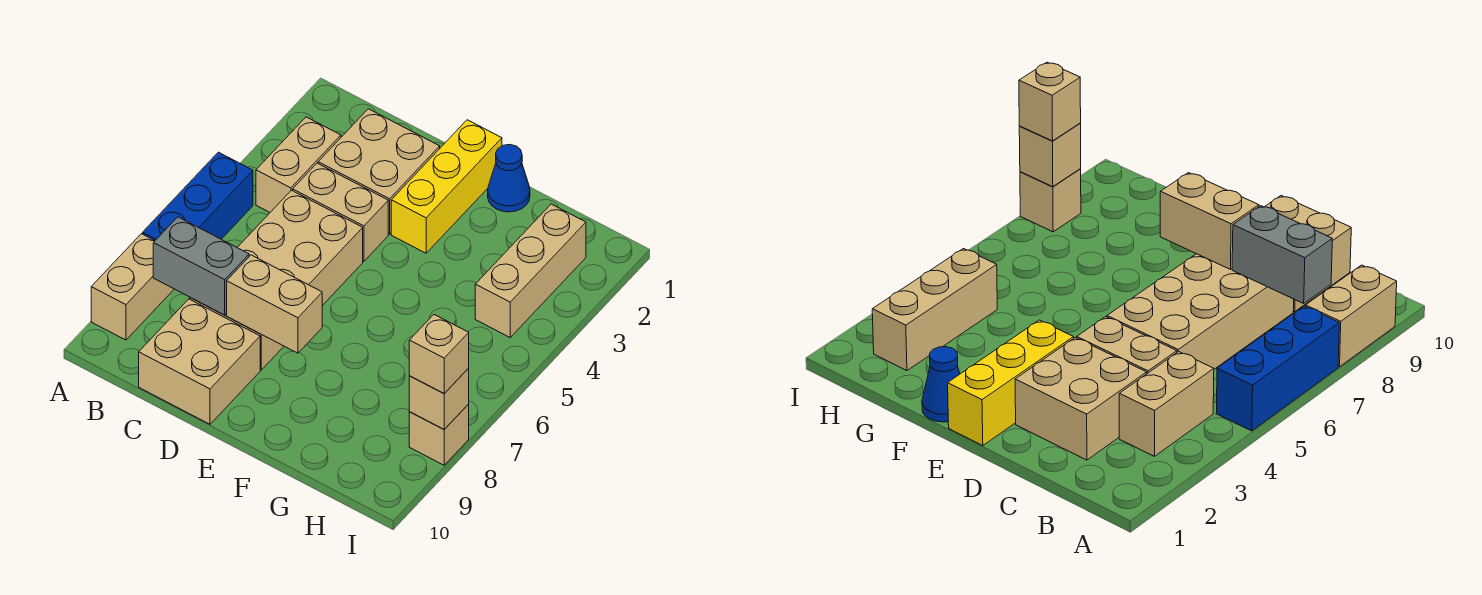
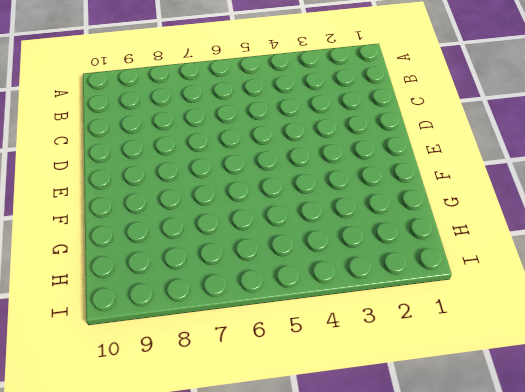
none -> blue 1x3 brick [143,152,253,240]
none -> tan 1x2 brick [91,234,174,340]
none -> tan 1x2 brick [256,117,341,212]

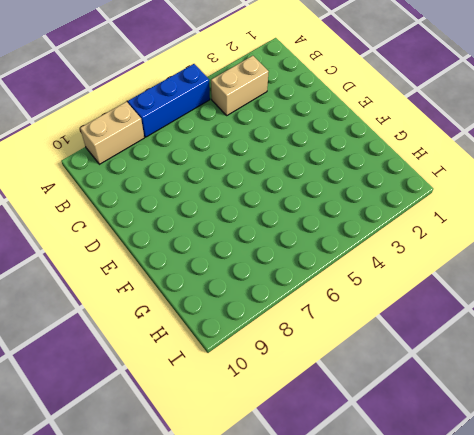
none -> tan 2x2 brick [318,109,440,234]
none -> tan 1x2 brick [293,163,388,261]
none -> tan 2x4 brick [190,190,363,370]

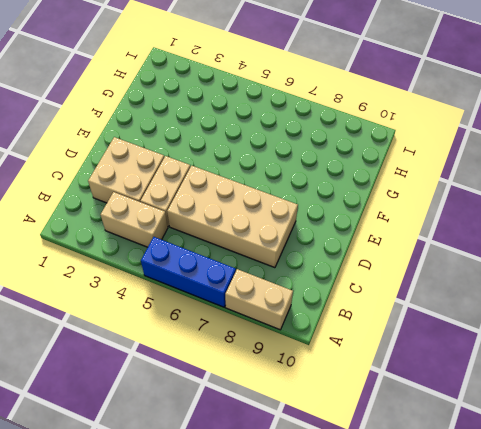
none -> tan 2x2 brick [139,299,260,424]
none -> yellow 1x3 brick [391,120,502,253]
none -> blue 1x1 cone [488,145,530,212]

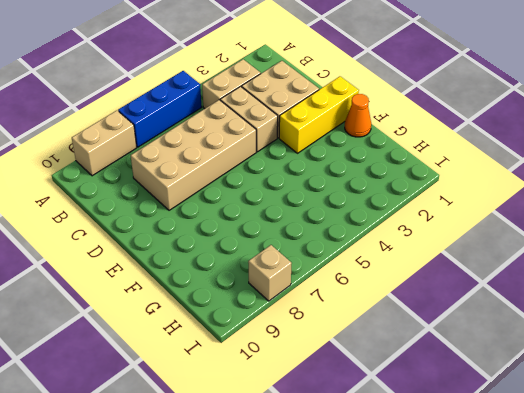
orange 1x1 cone [345,94,371,137] -> blue 1x1 cone [488,145,530,212]
none -> tan 2x2 brick [139,299,260,424]
none -> tan 1x3 brick [475,204,586,337]
none -> grey 1x2 brick [153,217,249,315]

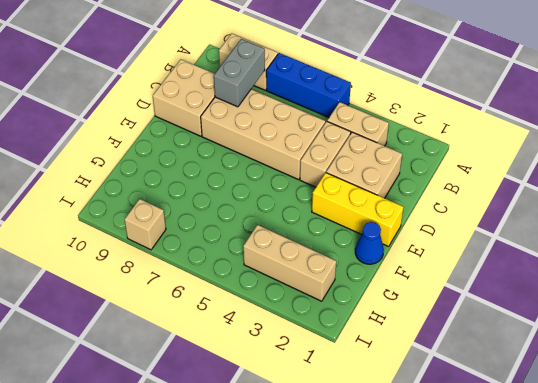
none -> tan 1x2 brick [227,255,322,353]
none -> tan 1x1 brick [409,368,469,429]
none -> tan 1x1 brick [409,315,469,394]

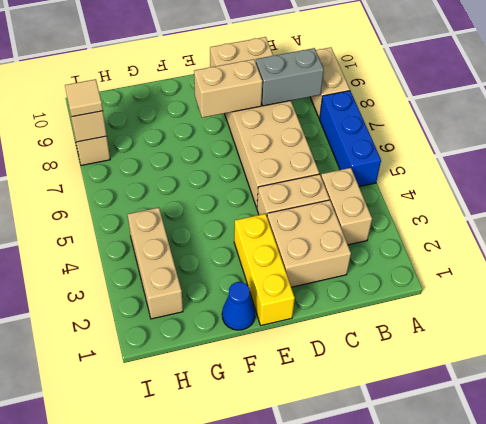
tan 1x1 tile [65,79,103,117] -> tan 1x1 brick [409,315,469,394]

